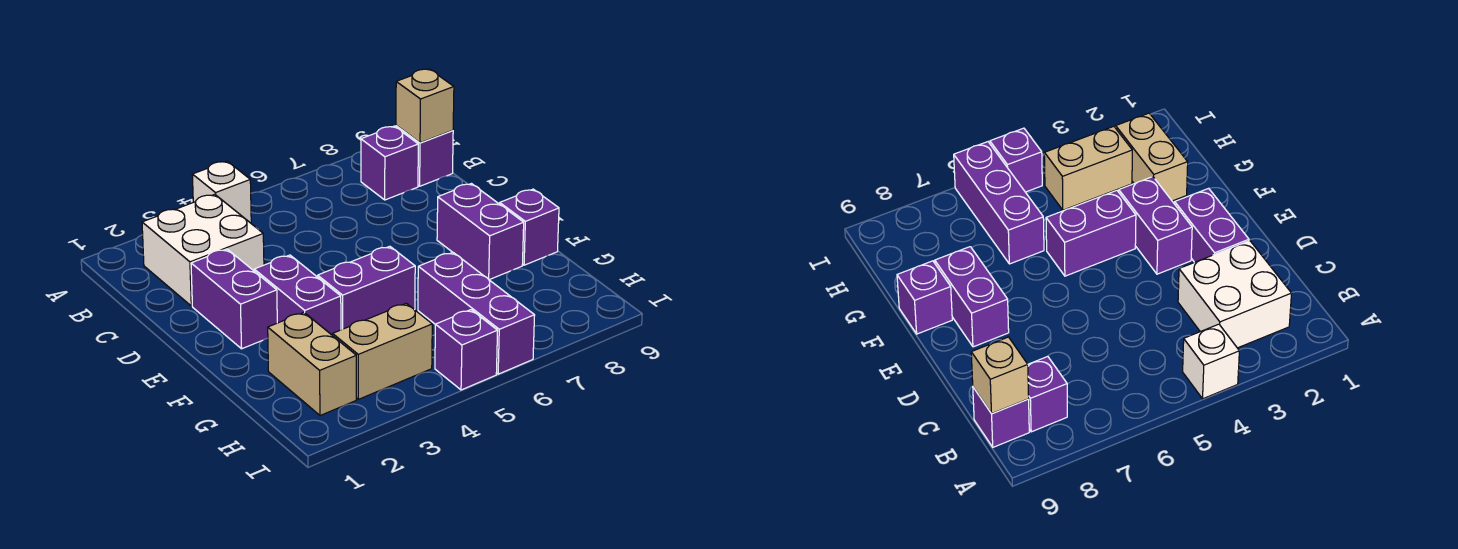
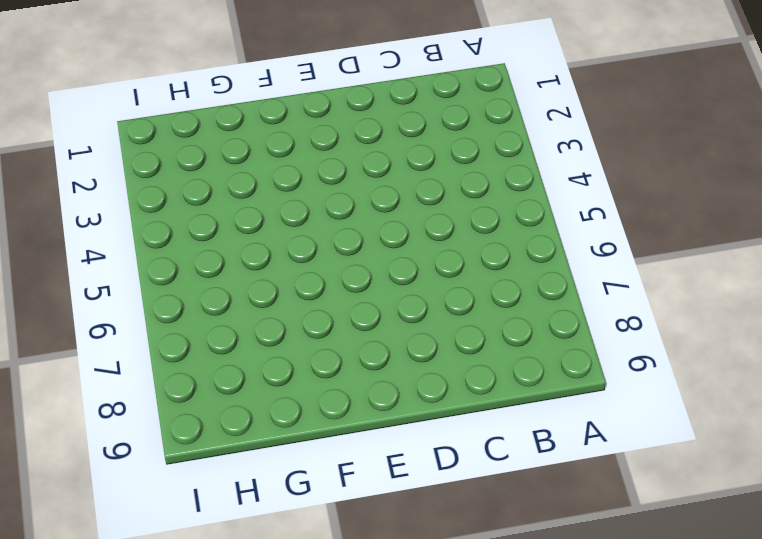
none -> white 1x1 brick [192,161,251,223]
none -> white 2x2 brick [142,194,264,306]
none -> purple 1x1 brick [361,126,418,200]

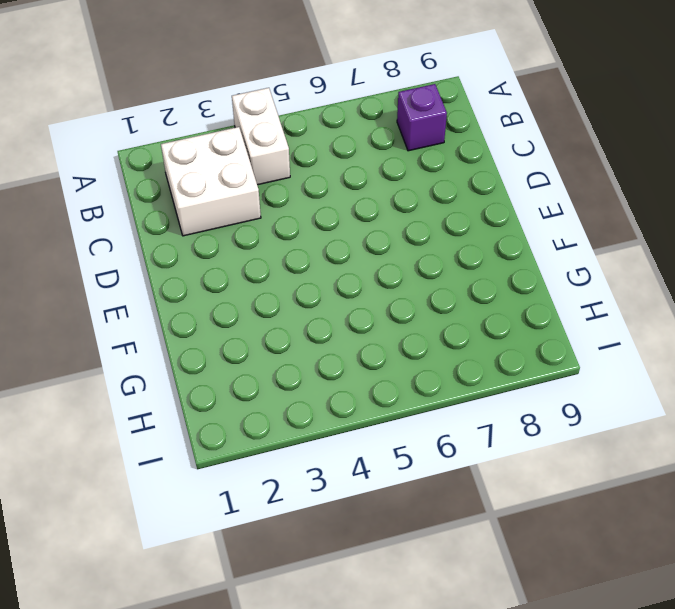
white 1x2 brick [232,88,290,185] -> white 1x1 brick [192,161,251,223]
none -> purple 1x1 brick [396,125,453,186]
none -> purple 1x2 brick [191,249,277,349]
none -> purple 1x2 brick [254,255,341,336]

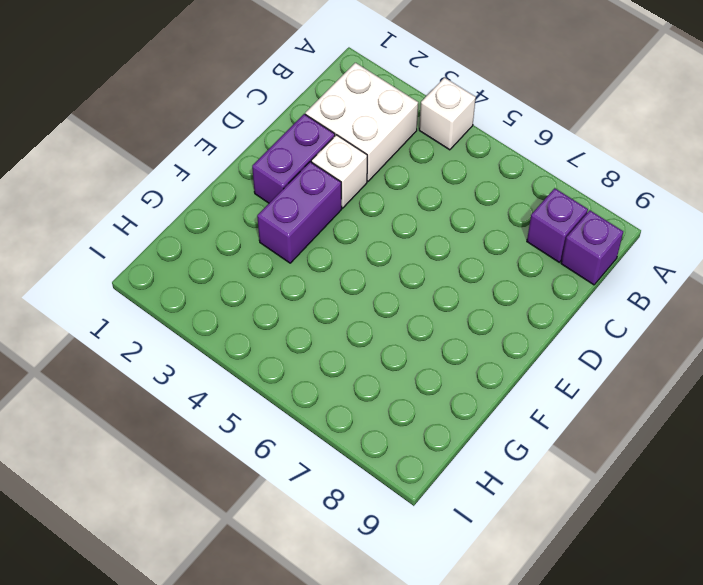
white 1x1 brick [311,135,367,208] -> none
none -> purple 1x2 brick [437,184,524,280]
none -> purple 1x2 brick [318,246,415,330]
none -> purple 1x1 brick [500,189,559,265]

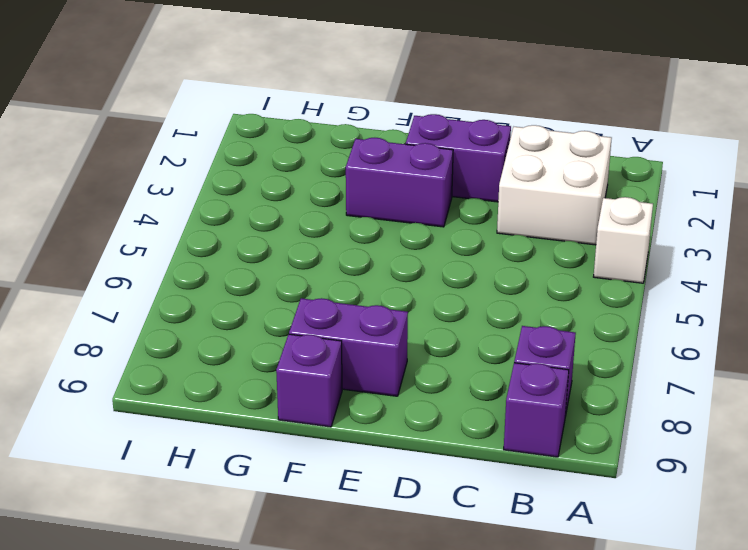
none -> purple 1x2 brick [318,246,415,330]
none -> tan 1x2 brick [268,313,356,416]
none -> purple 1x3 brick [418,252,535,374]

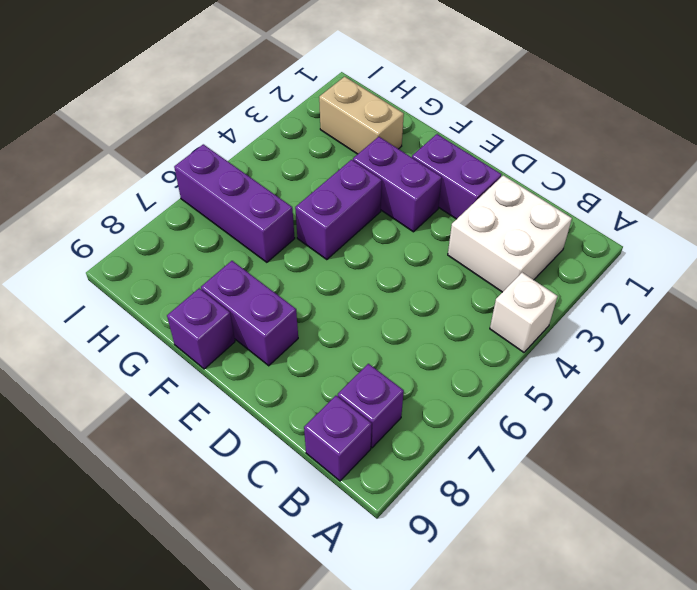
none -> tan 1x2 brick [333,303,432,399]
none -> purple 1x1 brick [435,310,498,390]
none -> tan 1x1 brick [396,69,454,143]

